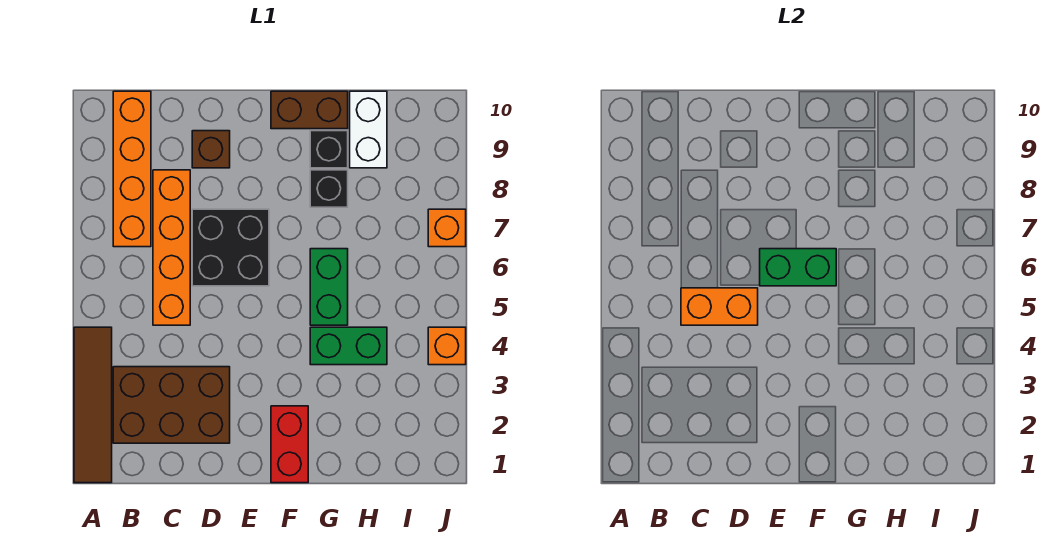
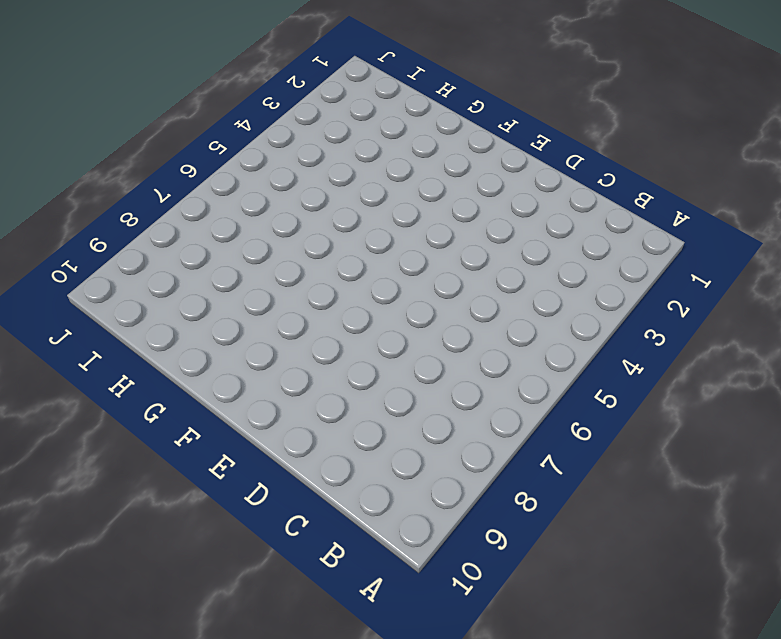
none -> brown 1x4 tile [74,327,112,483]
none -> brown 2x3 brick [113,367,230,443]
none -> orange 1x4 brick [113,91,151,247]

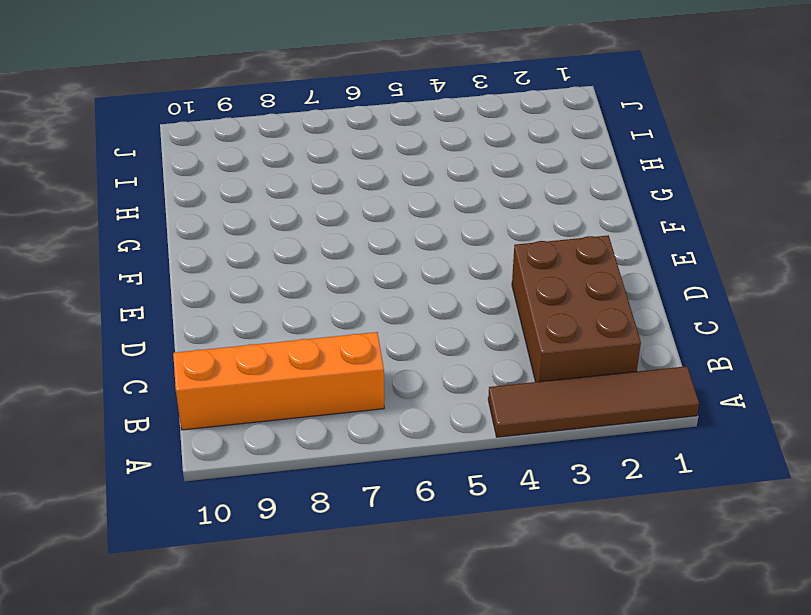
none -> orange 1x4 brick [153,170,190,325]
none -> black 2x2 brick [192,209,269,286]
none -> brown 1x1 brick [192,131,230,168]

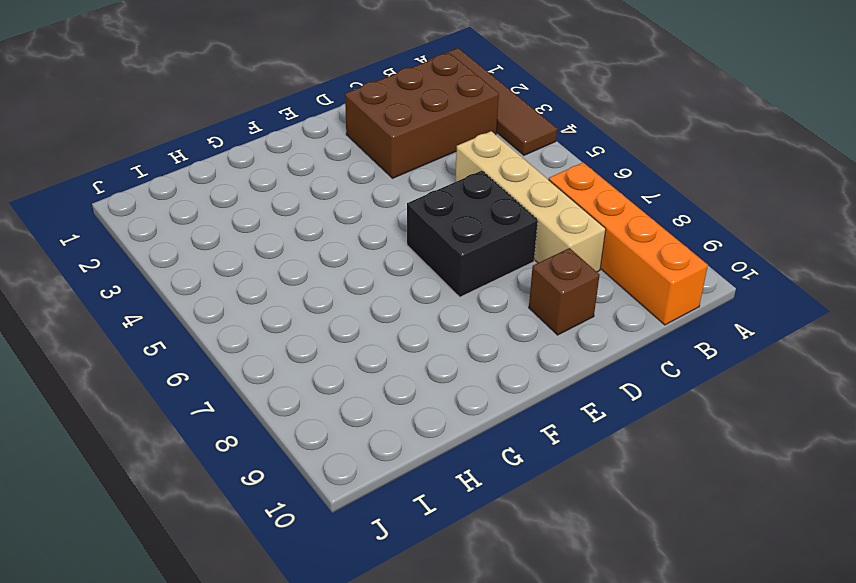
tan 1x4 brick [455,131,606,272] -> orange 1x4 brick [153,170,190,325]
none -> red 1x2 brick [271,406,308,483]
none -> brown 1x2 brick [271,91,348,129]
none -> green 1x2 brick [310,327,387,365]

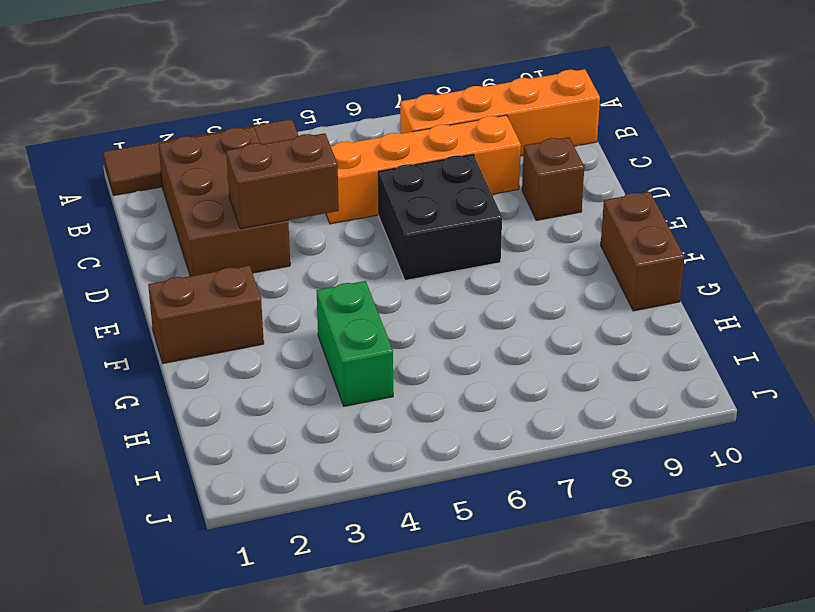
brown 1x2 brick [226,133,339,229] -> none
brown 1x2 brick [148,265,264,363] -> red 1x2 brick [271,406,308,483]
none -> green 1x2 brick [310,249,348,325]
none -> black 1x1 brick [310,170,348,207]
none -> black 1x1 brick [310,131,348,168]

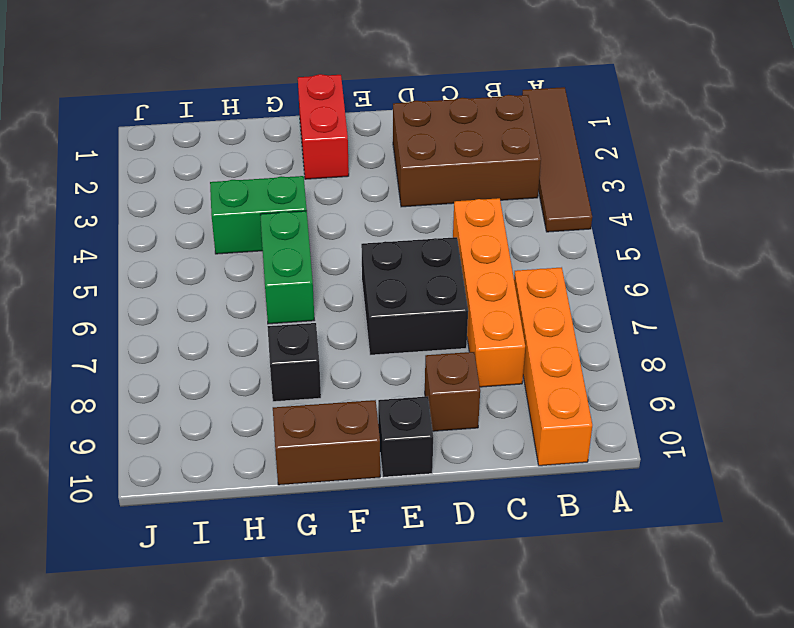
black 1x1 brick [378,396,433,477] -> black 1x1 brick moved to [310,131,348,168]
none -> white 1x2 brick [350,91,387,168]
none -> orange 1x1 brick [428,327,466,365]
none -> orange 1x1 brick [428,209,466,247]

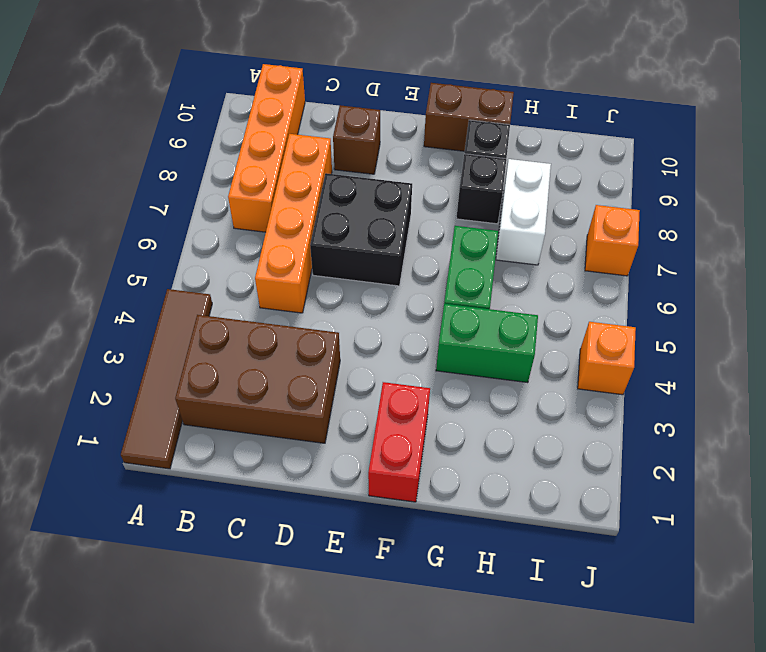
white 1x2 brick [496,159,551,265] -> white 1x2 brick moved to [350,91,387,168]
none -> orange 1x2 brick [681,288,758,325]
none -> green 1x2 brick [760,249,836,286]

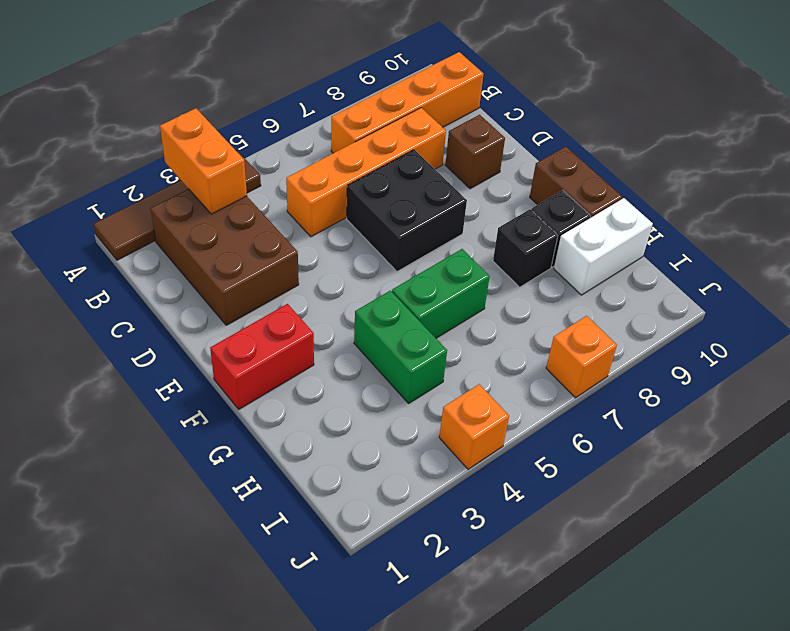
orange 1x2 brick [160,108,247,214] -> orange 1x2 brick moved to [681,288,758,325]
none -> green 1x2 brick [760,249,836,286]

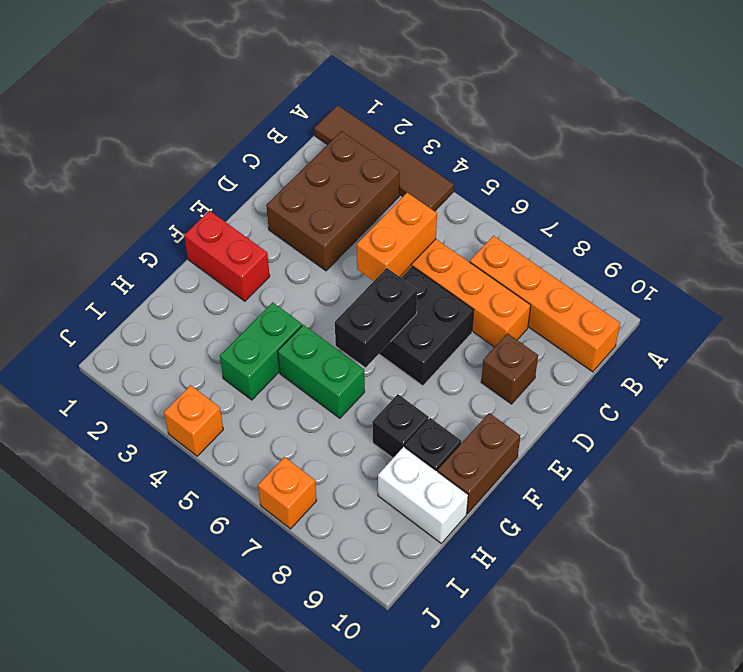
black 1x2 brick [335,268,417,367] -> green 1x2 brick [760,249,836,286]

